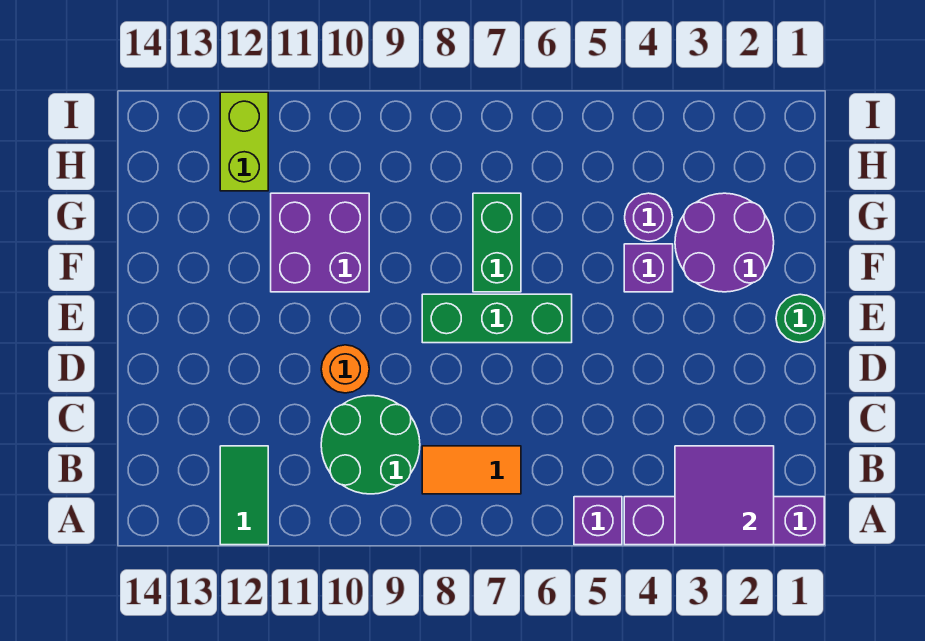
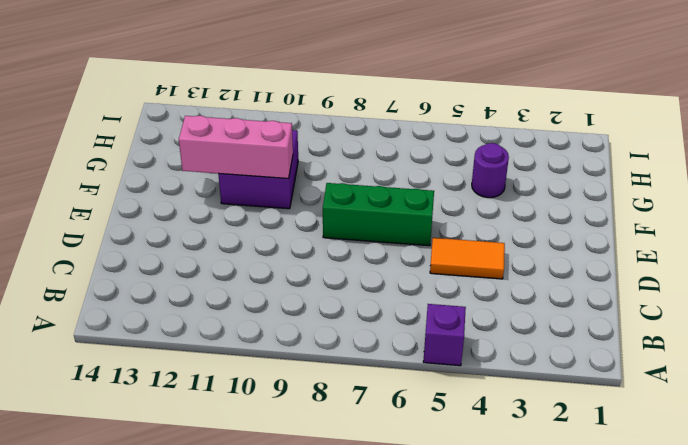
orange 1x2 tile [430,238,505,279] -> orange 1x2 tile moved to [422,446,521,494]
pink 1x3 brick [179,116,293,179] -> none
none -> purple 1x4 brick [624,497,824,545]
none -> green 1x2 tile [220,446,268,545]
none -> green 2x2 round brick [321,396,420,494]

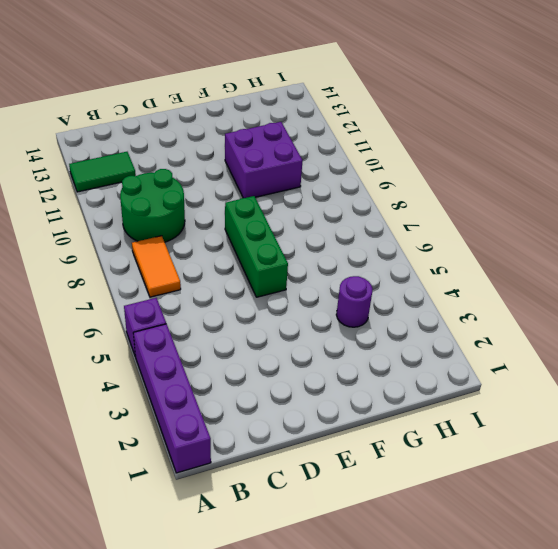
none -> orange 1x1 round brick [321,345,369,393]
none -> green 1x1 round brick [776,294,824,342]
none -> purple 2x2 round brick [675,193,774,292]

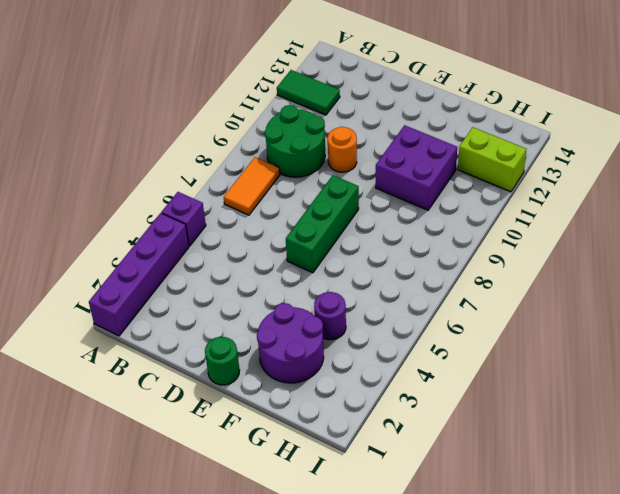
none -> purple 1x1 brick [624,244,673,292]
none -> green 1x2 brick [473,193,521,292]
none -> purple 2x2 tile [675,446,774,545]

